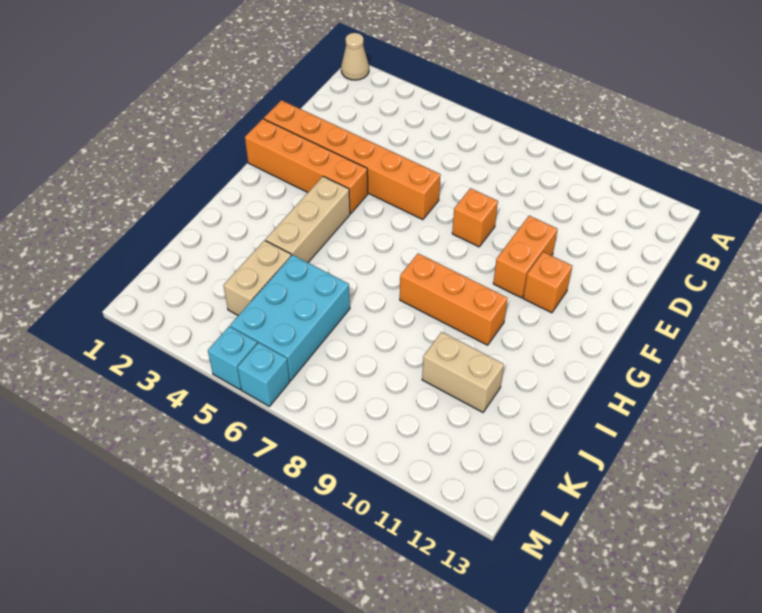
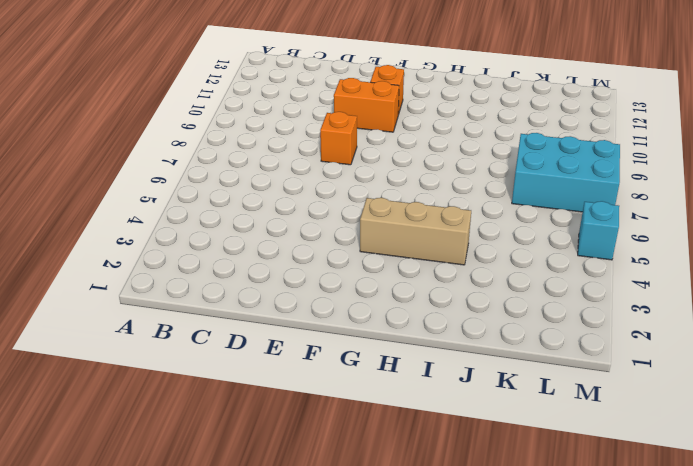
cyan 2x3 brick [512,133,620,212] -> cyan 2x3 brick moved to [230,255,350,380]
none -> tan 1x1 cone [341,33,369,80]
none -> orange 1x6 brick [264,100,440,220]
none -> orange 1x4 brick [245,119,368,214]

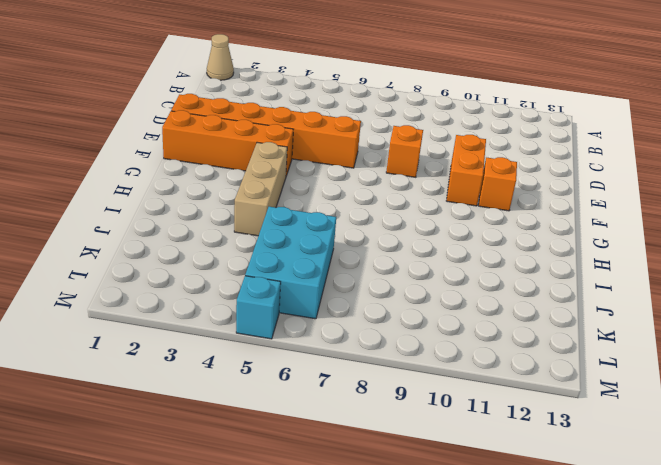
none -> orange 1x3 brick [400,254,508,345]
none -> tan 1x2 brick [223,240,291,315]
none -> tan 1x2 brick [422,332,504,412]

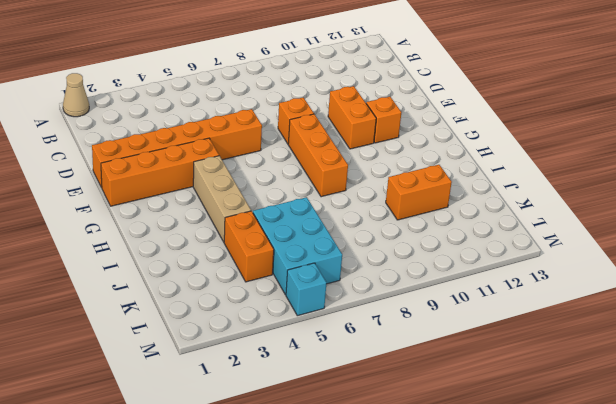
orange 1x3 brick [288,114,348,197] -> orange 1x3 brick turned to [400,254,508,345]
orange 1x2 brick [224,211,274,282] -> tan 1x2 brick [223,240,291,315]
orange 1x2 brick [386,165,452,220] -> tan 1x2 brick [422,332,504,412]
none -> cyan 1x1 brick [237,343,290,406]

